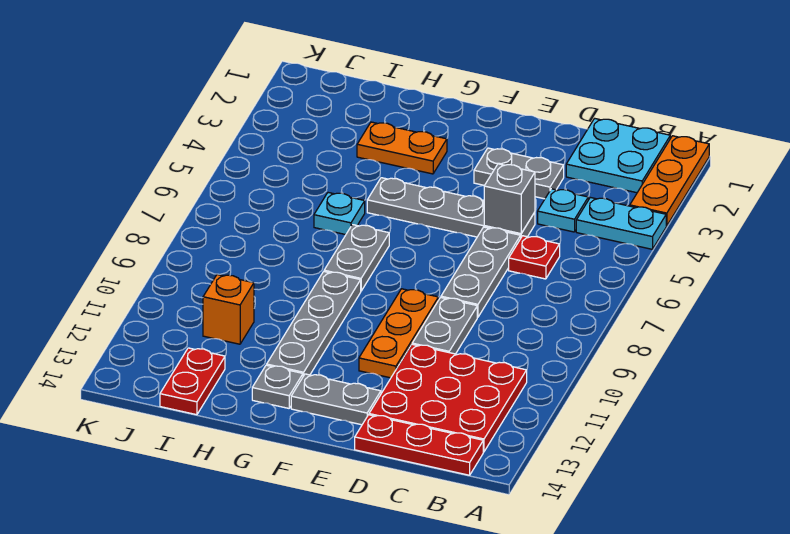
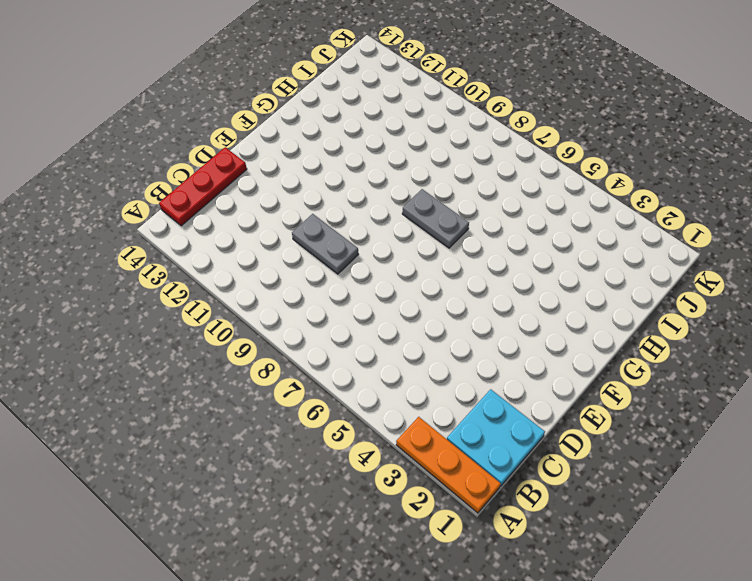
none -> cyan 1x2 plate [576,197,666,249]
none -> red 3x3 plate [369,344,527,452]
none -> cyan 1x1 plate [538,189,588,232]

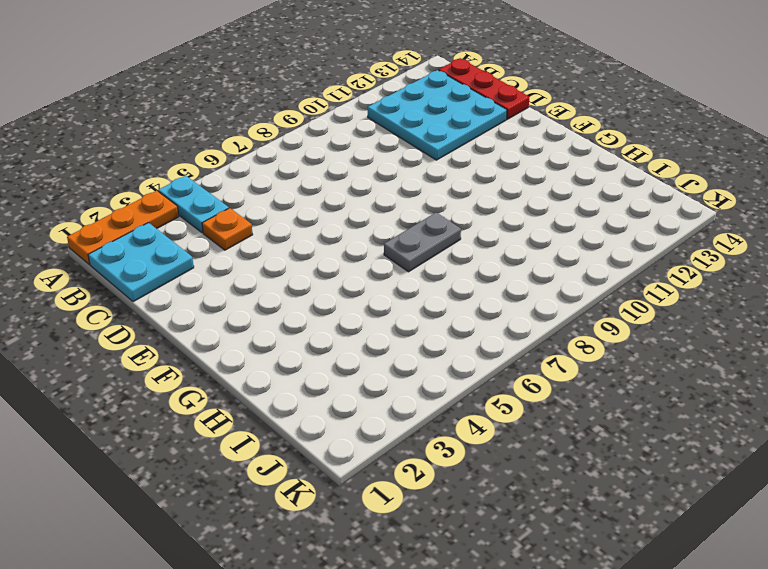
cyan 3x3 plate [368,70,507,160] -> red 3x3 plate [369,344,527,452]
orange 1x1 plate [202,208,253,250] -> cyan 1x1 plate [538,189,588,232]
none -> red 1x1 plate [509,236,560,279]
none -> grey 1x2 plate [474,148,564,199]
none -> grey 1x4 plate [367,178,535,237]

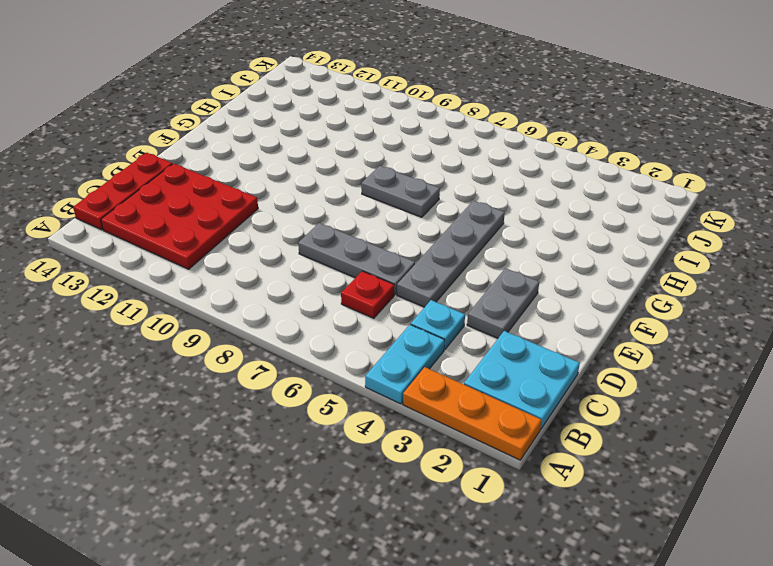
none -> grey 1x2 plate [412,297,477,354]
none -> orange 1x3 plate [359,289,438,378]
none -> grey 1x2 plate [291,374,381,425]

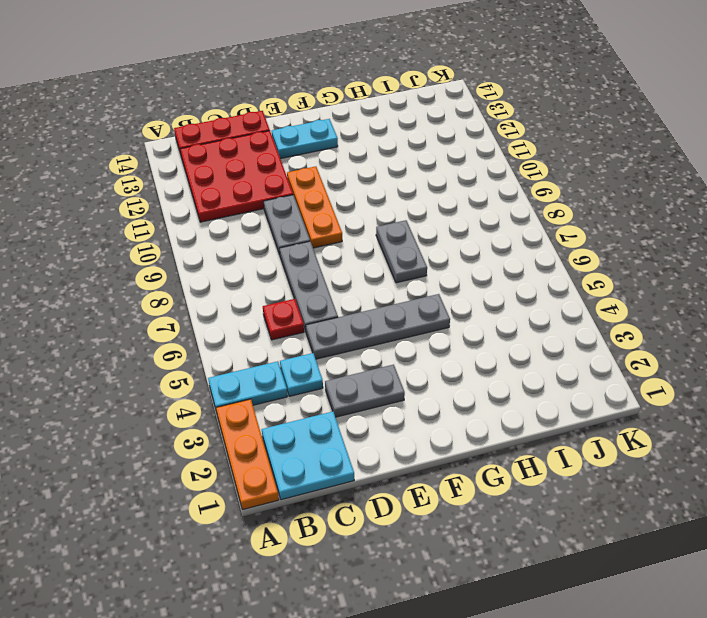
cyan 1x2 plate [272,119,338,159] -> grey 1x2 plate [291,374,381,425]
none -> orange 1x2 plate [357,122,447,174]
none -> grey 1x4 plate [267,272,361,376]
none -> grey 1x1 plate [252,365,303,408]

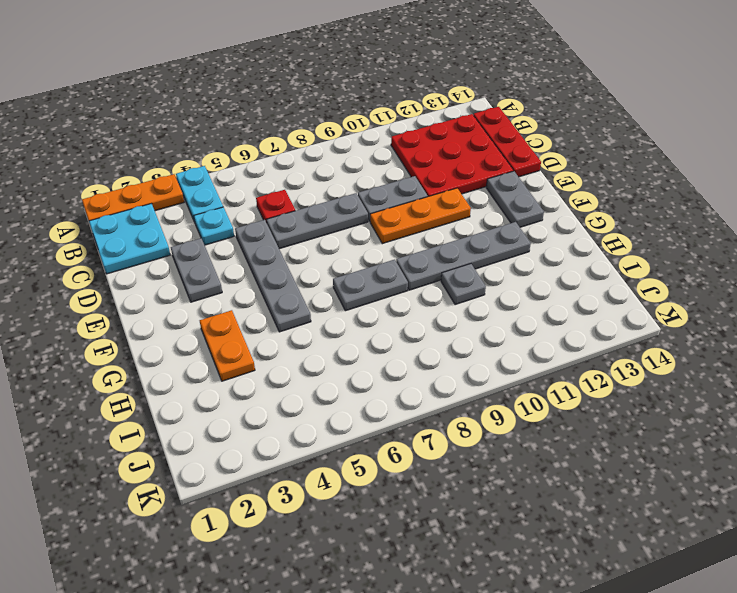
grey 1x1 plate [441,264,486,305] -> grey 1x1 plate moved to [252,365,303,408]
none -> cyan 1x1 plate [314,193,365,235]
none -> orange 1x1 brick [203,275,254,344]
none -> red 1x2 plate [160,348,225,415]

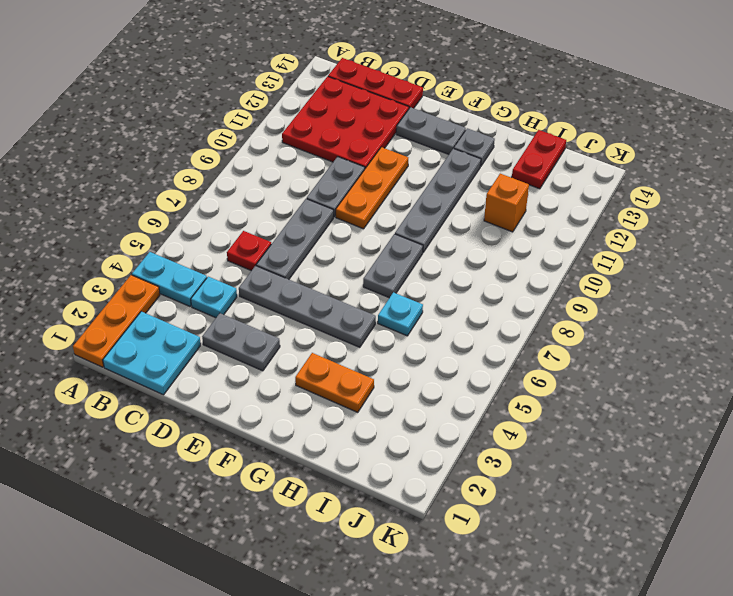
none -> grey 1x1 brick [484,164,535,234]

